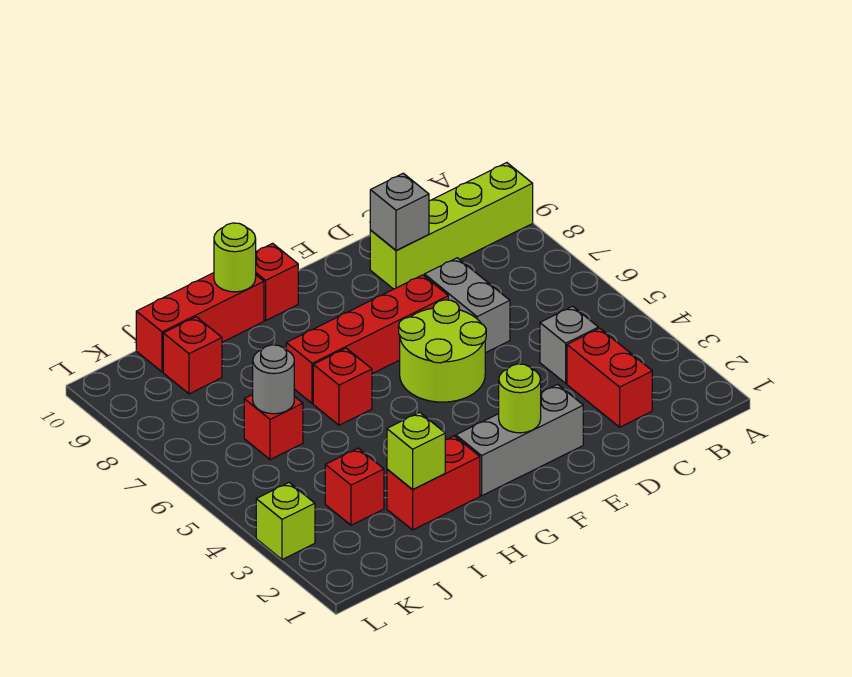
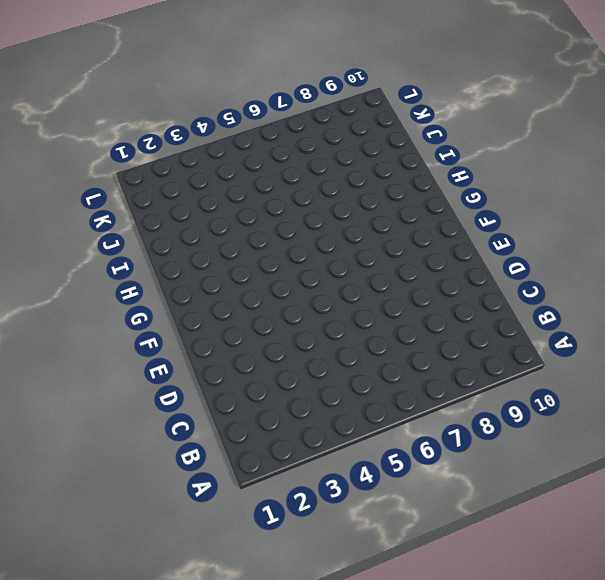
none -> lime 1x4 brick [370,163,533,289]
none -> red 1x2 brick [567,328,652,427]
none -> grey 1x1 brick [540,306,598,383]

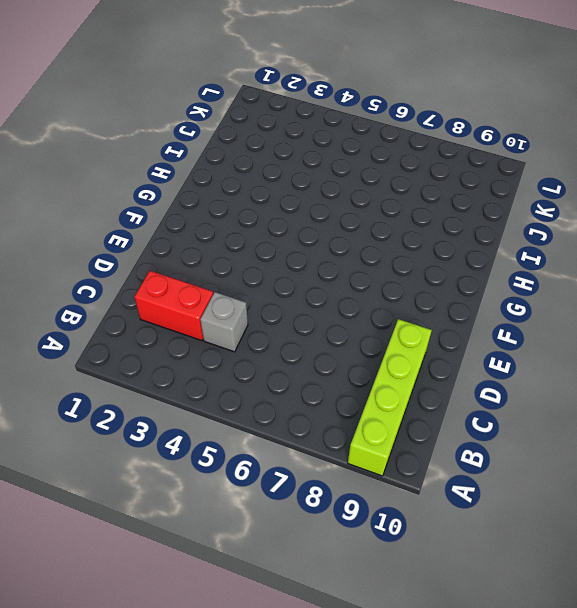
none -> grey 1x2 brick [424,258,510,353]
none -> grey 1x3 brick [456,384,583,496]
none -> lime 2x2 round brick [399,300,486,402]

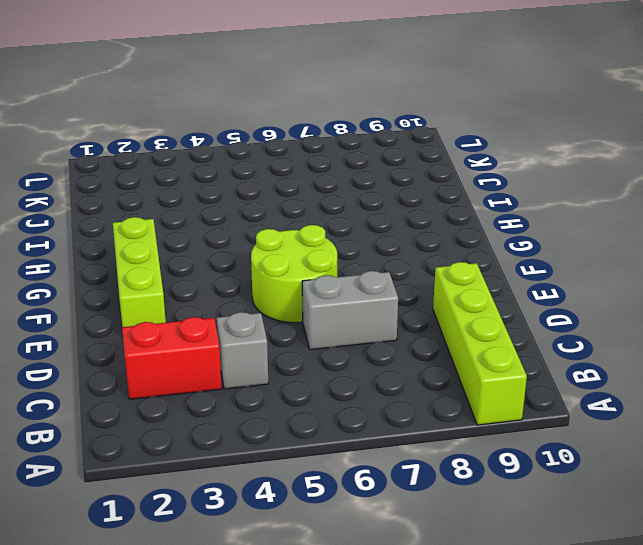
lime 1x3 brick [113,217,166,327] -> grey 1x3 brick [456,384,583,496]
none -> red 1x4 brick [286,275,448,403]
none -> red 1x1 brick [256,243,298,320]
none -> red 1x2 brick [387,436,480,530]

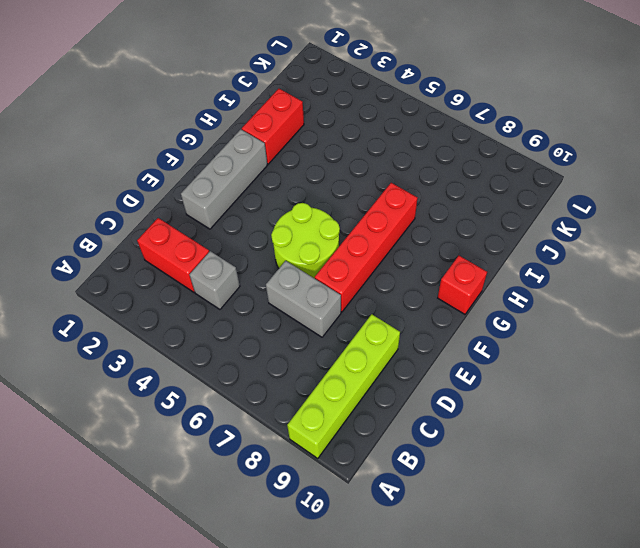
none -> red 1x1 brick [313,348,372,425]
none -> red 1x3 brick [136,273,264,372]
none -> red 1x1 brick [325,448,384,525]

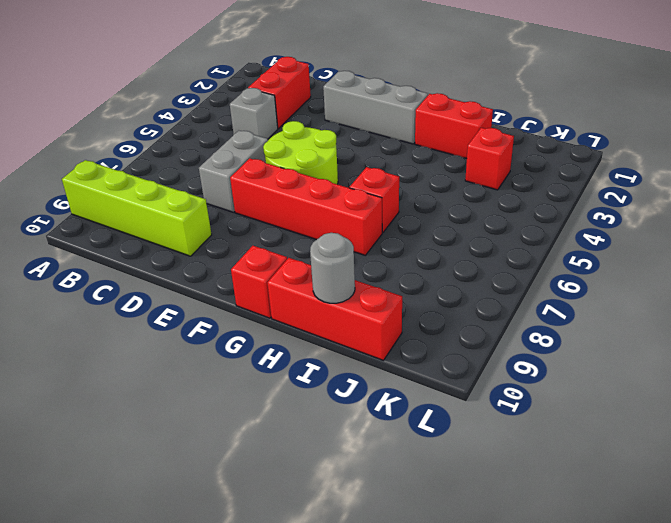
grey 1x1 round brick [310,233,355,303] -> grey 1x1 round brick moved to [253,345,294,414]
none -> red 1x1 brick [244,395,303,460]
none -> red 1x1 brick [163,317,222,394]
none -> lime 1x1 brick [256,483,315,560]

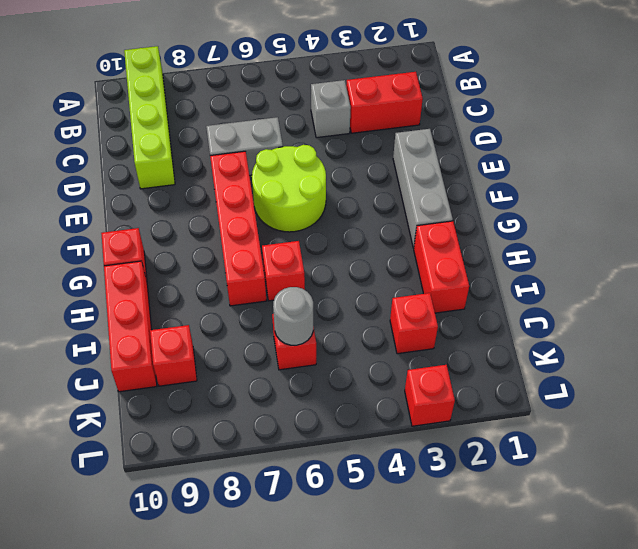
red 1x1 brick [405,365,455,426] -> lime 1x1 brick [256,483,315,560]
none -> grey 1x1 brick [370,173,429,250]
none -> lime 1x1 round brick [499,364,541,433]
none -> lime 1x1 round brick [214,223,256,292]

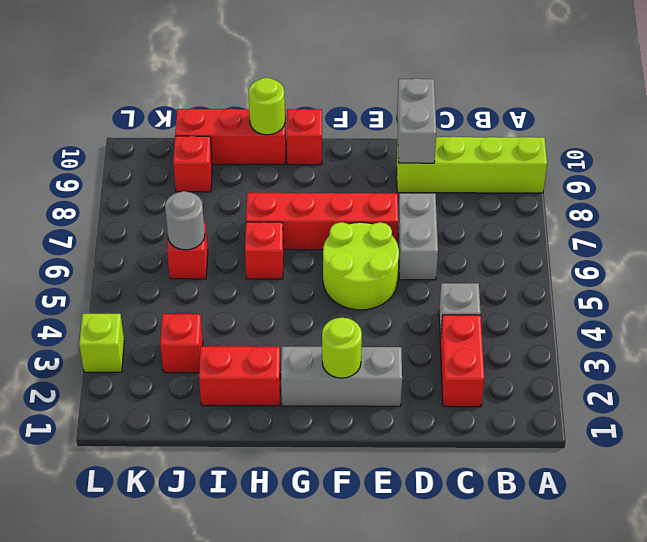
grey 1x2 brick [397,78,436,163] -> grey 1x1 brick [370,173,429,250]
none -> lime 1x1 brick [387,412,445,489]

